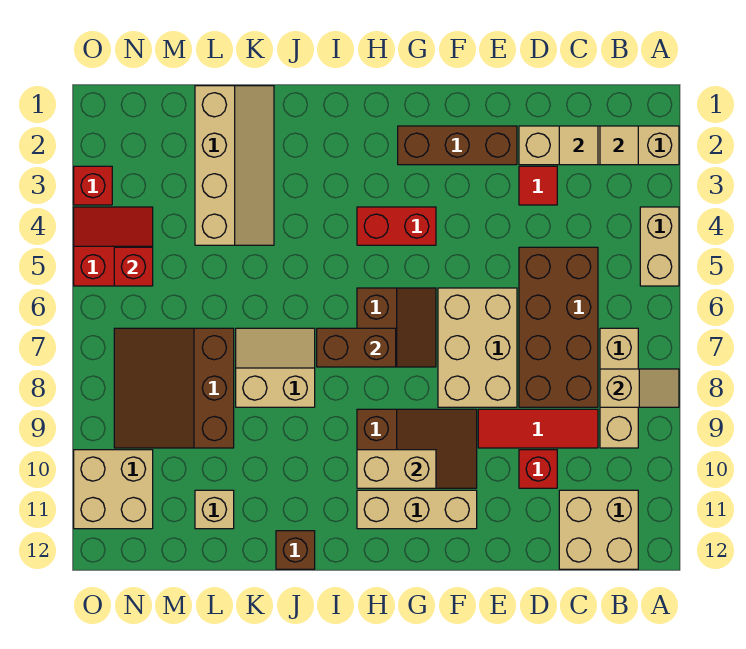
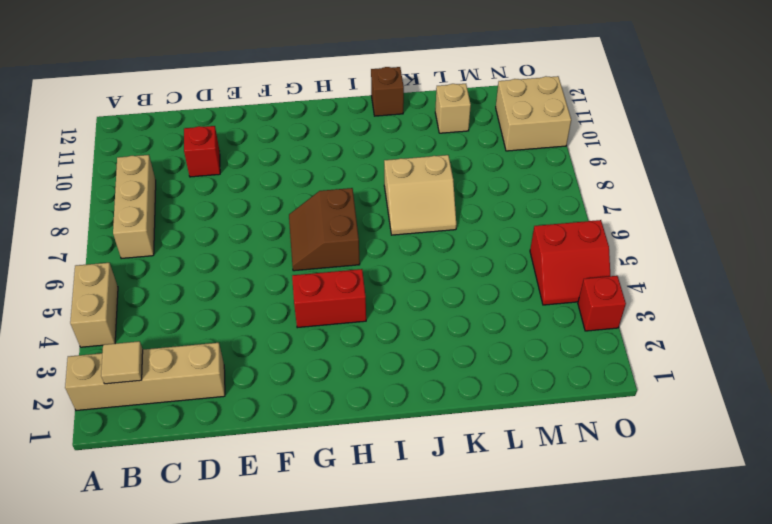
none -> tan 2x2 brick [559,490,638,569]
none -> brown 2x4 brick [519,247,598,407]
none -> red 1x3 tile [478,409,598,448]

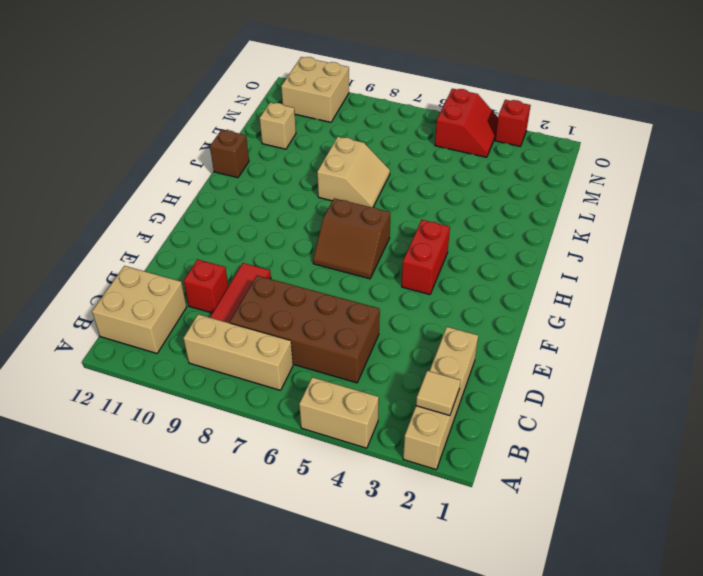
none -> red 1x1 tile [519,166,557,205]
none -> brown 1x3 brick [398,126,517,165]
none -> tan 2x3 brick [438,288,517,407]

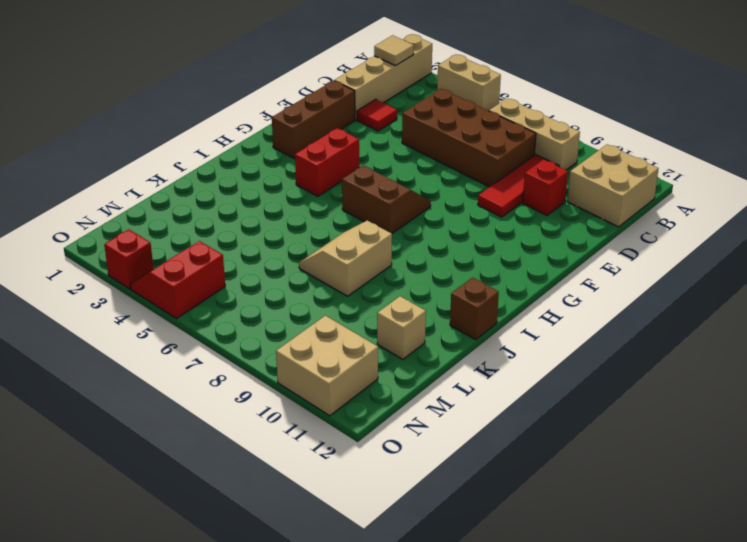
none -> tan 2x3 brick [438,288,517,407]
none -> brown 2x3 slope [357,409,477,488]
none -> tan 1x3 brick [357,490,477,529]

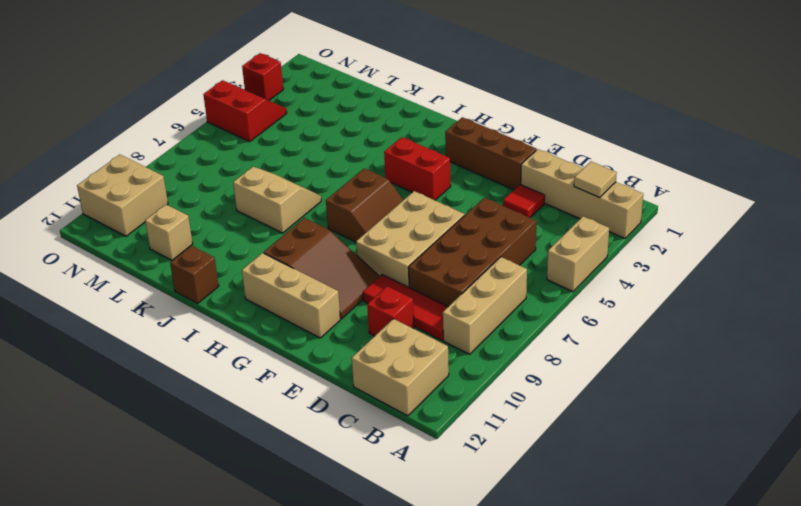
none -> tan 2x4 slope [195,86,274,245]
none -> brown 3x3 slope [114,328,234,448]
none -> tan 1x2 slope [600,369,679,407]

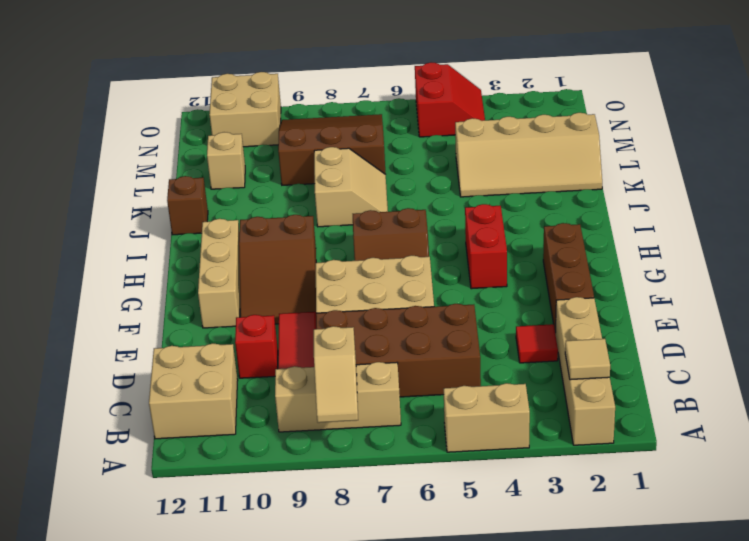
none -> red 1x1 brick [74,166,112,205]
none -> tan 1x1 tile [559,126,598,165]
none -> tan 1x2 brick [357,450,436,488]

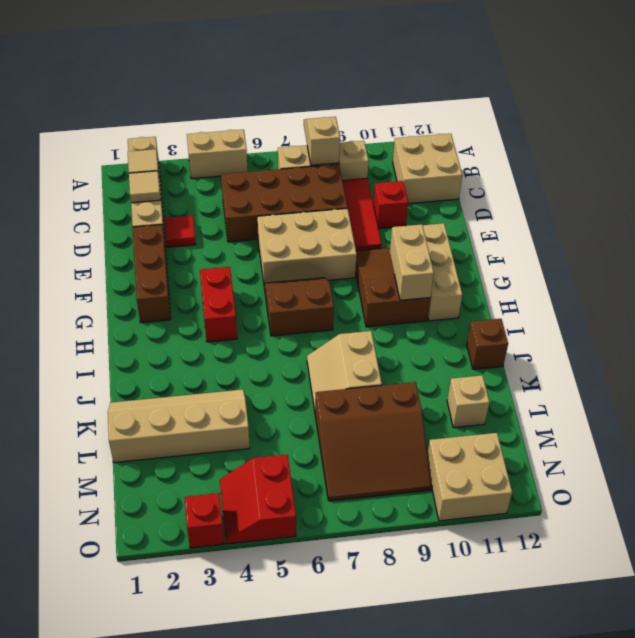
none -> brown 1x2 brick [317,328,396,367]
none -> red 1x1 brick [114,247,153,286]

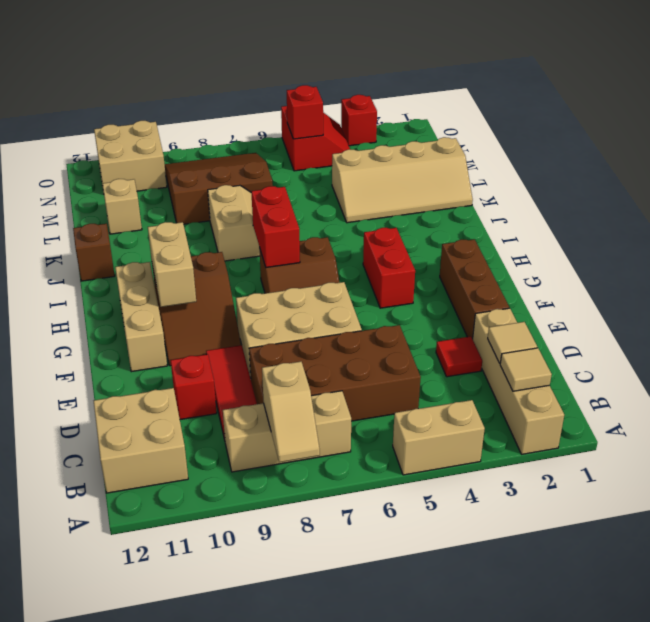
red 1x2 brick [251,186,300,267] -> brown 1x2 brick [317,328,396,367]

